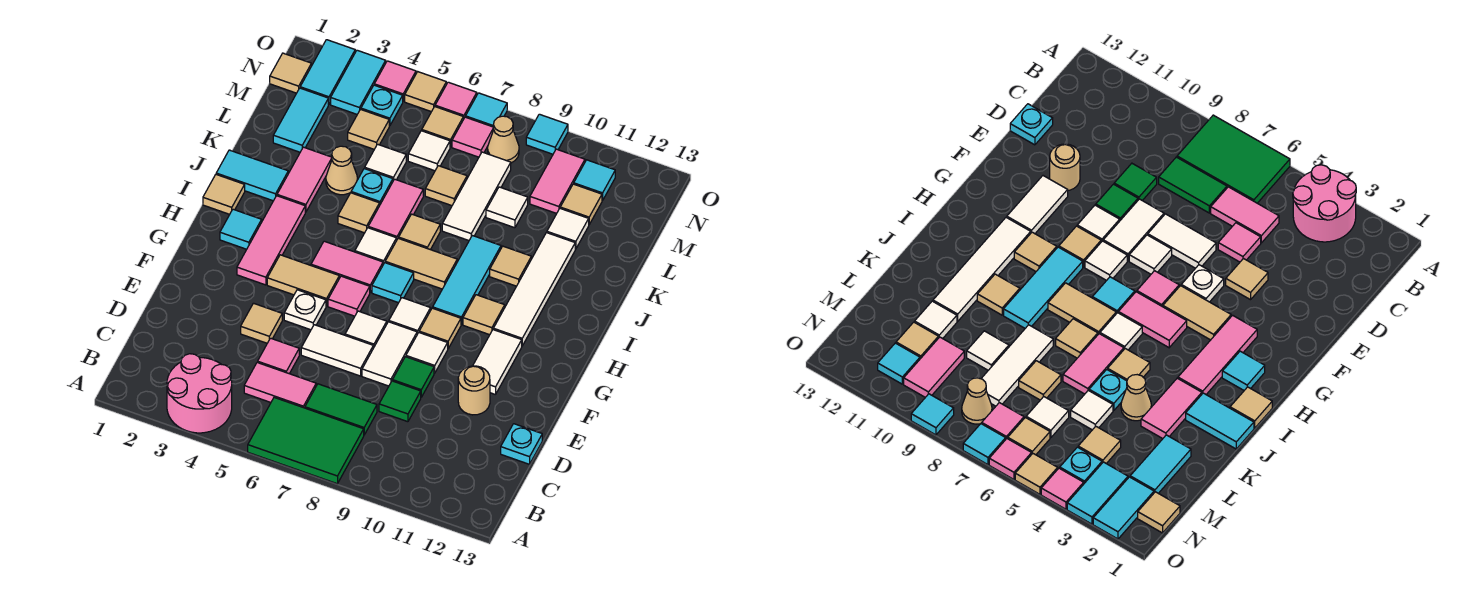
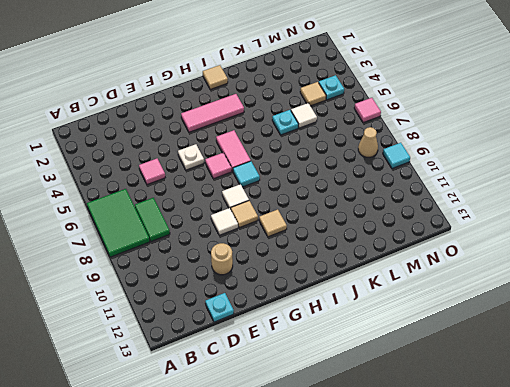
none -> pink 2x2 round brick [167,354,232,433]
none -> pink 1x2 tile [244,362,316,408]
none -> green 1x1 tile [379,381,421,422]
none -> tan 1x1 tile [241,303,282,343]

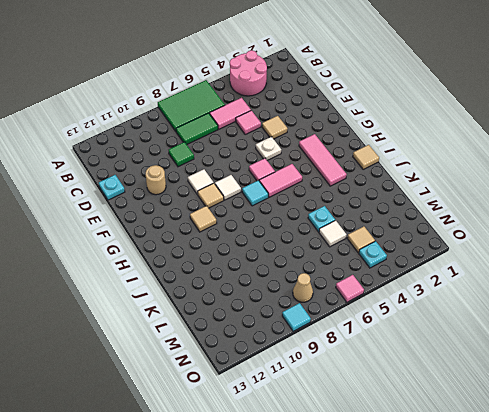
none -> white 1x2 tile [301,325,373,376]
none -> white 1x2 tile [362,322,417,386]
none -> green 1x1 tile [392,357,434,397]
none -> white 1x1 tile [345,311,387,348]

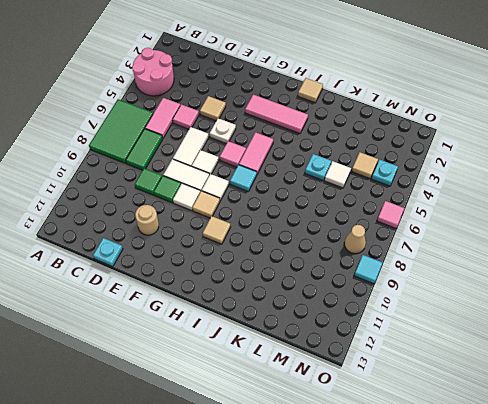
none -> white 1x2 tile [473,330,522,395]
none -> tan 1x2 tile [267,255,339,306]
none -> cyan 1x1 tile [220,209,262,249]
none -> cyan 1x3 tile [433,236,501,325]

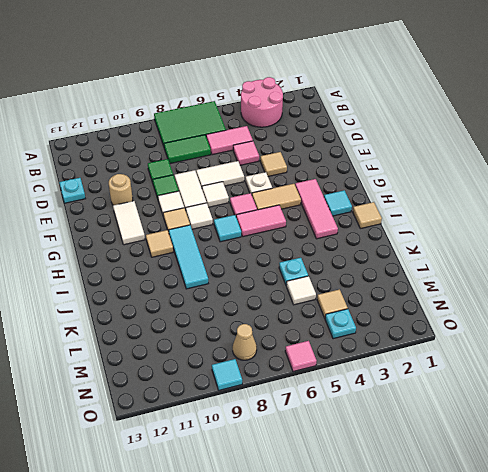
none -> white 1x4 tile [493,233,575,346]
none -> white 1x1 tile [355,228,397,264]
none -> tan 1x2 tile [385,238,457,289]
none -> cyan 1x2 tile [216,150,288,201]

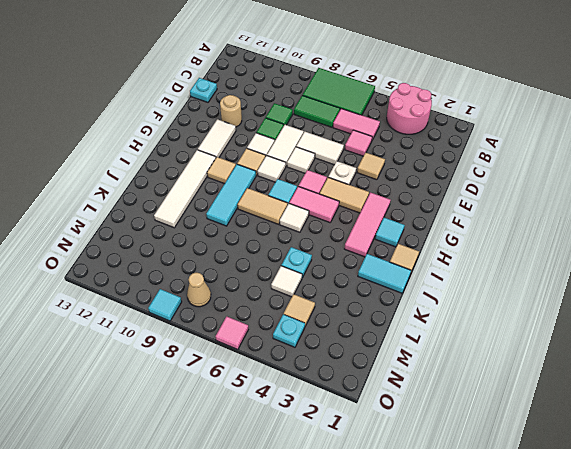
none -> pink 1x2 tile [277,147,332,212]
none -> tan 1x1 tile [338,193,380,233]
none -> pink 1x2 tile [368,179,423,239]
none -> tan 1x1 tile [399,214,440,250]

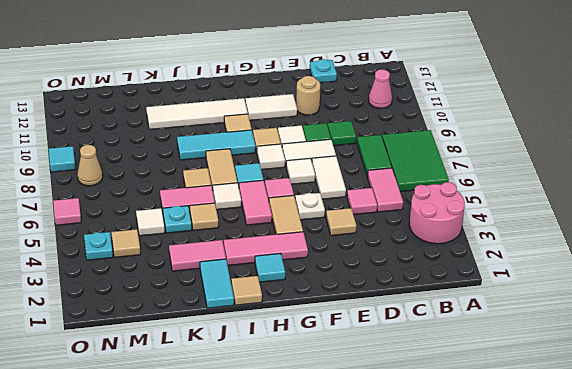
pink 1x1 cone [369,69,392,108] -> none
none -> tan 1x1 tile [490,246,531,286]
none -> tan 1x1 cone [326,146,357,195]
none -> white 1x3 tile [442,152,511,240]
none -> cyan 1x2 tile [273,88,328,152]

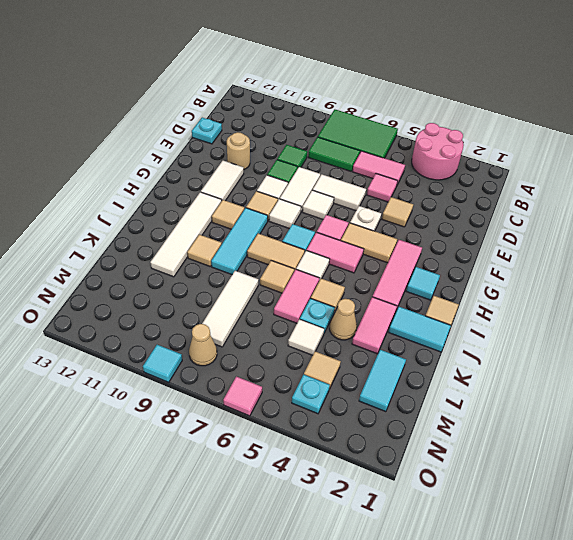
none -> tan 1x1 tile [425,166,467,206]
none -> white 1x1 tile [486,187,528,228]
none -> white 1x1 tile [547,209,589,249]
none -> white 1x1 tile [408,131,450,171]

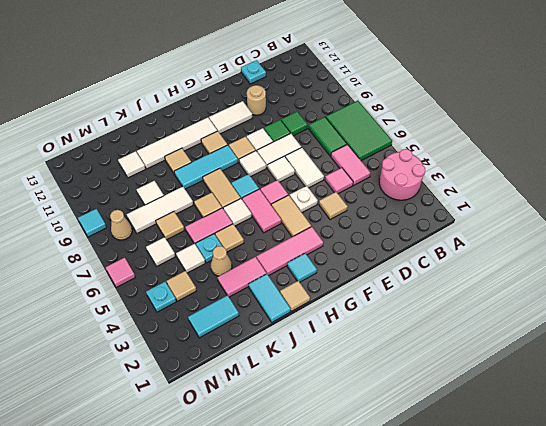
none -> pink 1x2 tile [530,149,585,214]
none -> tan 1x1 tile [560,184,602,224]
none -> tan 1x1 tile [270,53,311,93]
none -> cyan 1x2 tile [300,40,355,104]

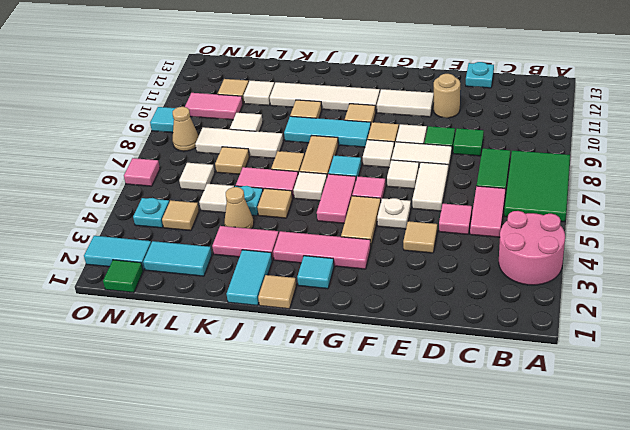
green 1x1 tile [103,260,143,293] -> tan 1x1 tile [270,53,311,93]
none -> cyan 1x2 tile [331,50,386,114]
none -> tan 1x1 tile [422,107,463,147]
none -> pink 1x1 tile [452,117,494,157]
none -> cyan 1x1 tile [574,160,615,201]

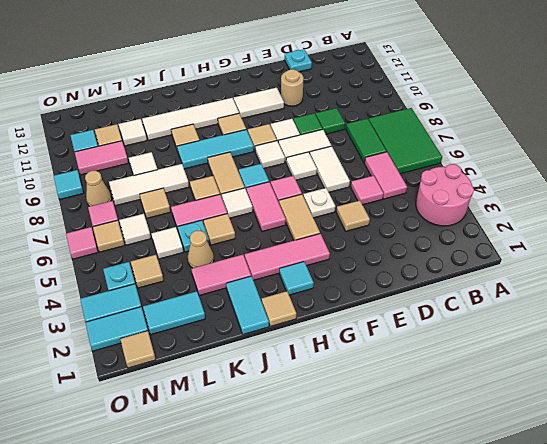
none -> pink 1x1 tile [374,61,416,101]
none -> tan 1x1 tile [405,72,446,112]
none -> cyan 1x1 tile [466,93,507,127]

